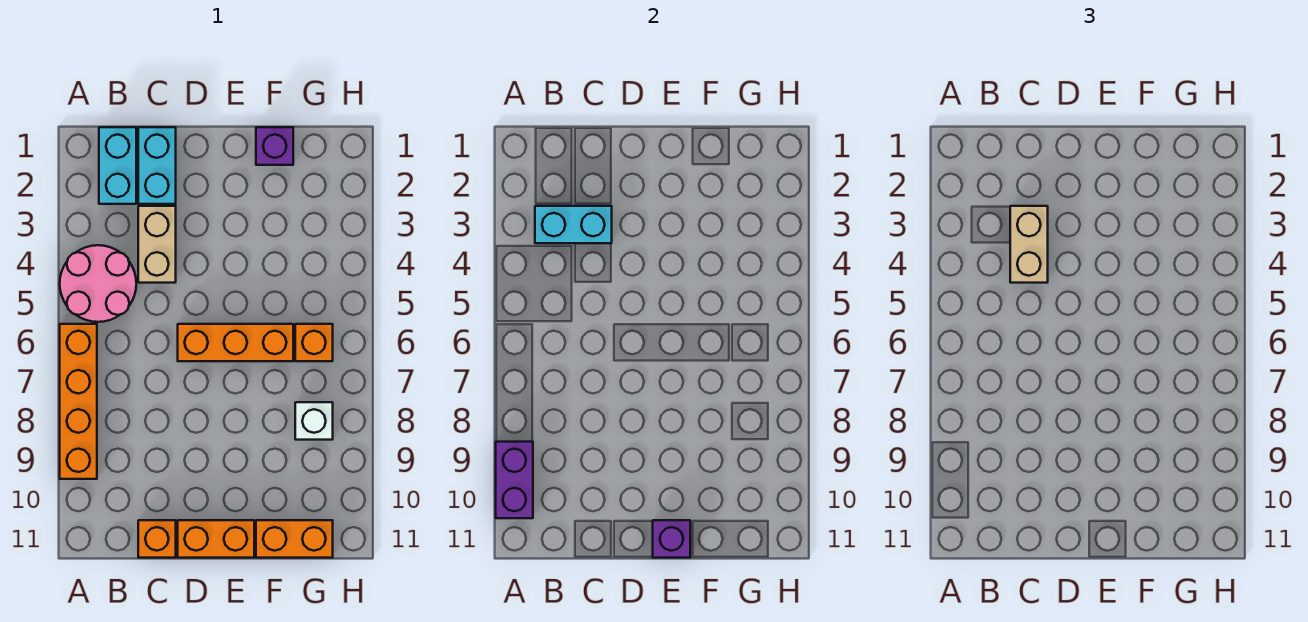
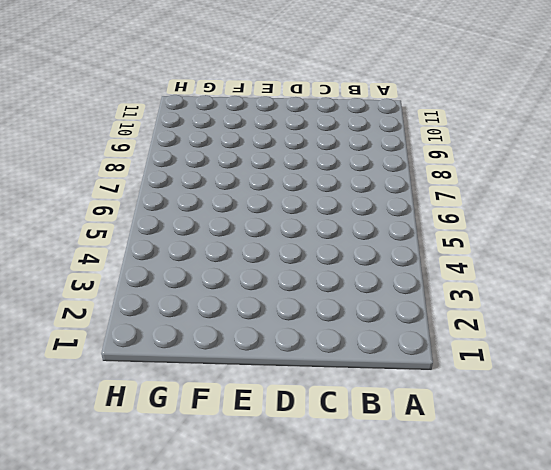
none -> pink 2x2 round brick [60,245,136,322]
none -> orange 1x4 brick [60,324,97,479]
none -> cyan 1x2 brick [99,127,136,204]

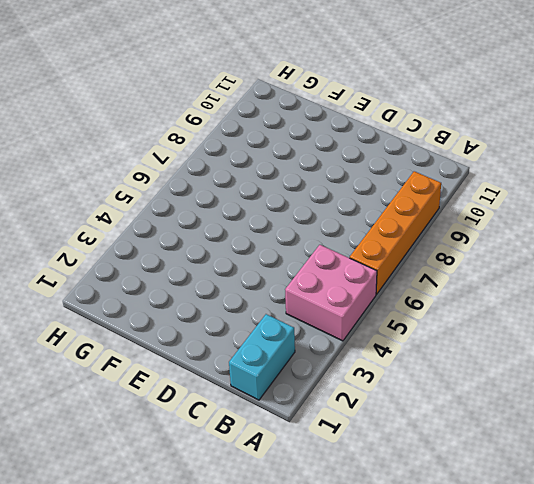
pink 2x2 brick [285,245,377,341] -> pink 2x2 round brick [60,245,136,322]
none -> cyan 1x2 brick [138,127,176,204]
none -> tan 1x2 brick [138,206,176,283]
none -> orange 1x1 brick [138,520,176,558]

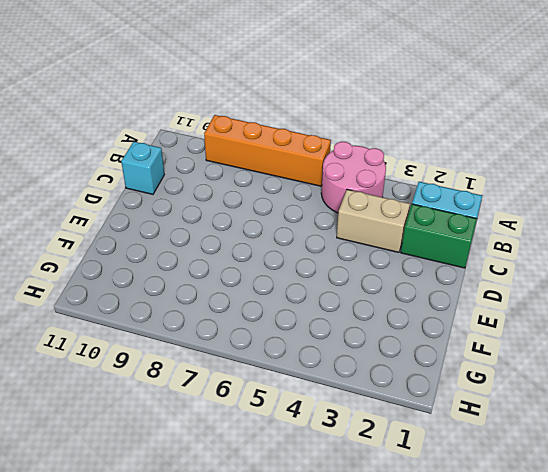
green 1x2 brick [401,204,477,268] -> cyan 1x2 brick [138,127,176,204]
cyan 1x1 brick [121,142,164,194] -> orange 1x1 brick [138,520,176,558]
none -> orange 1x3 brick [178,324,293,361]
none -> orange 1x2 brick [178,520,254,558]
none -> purple 1x1 brick [256,127,293,165]

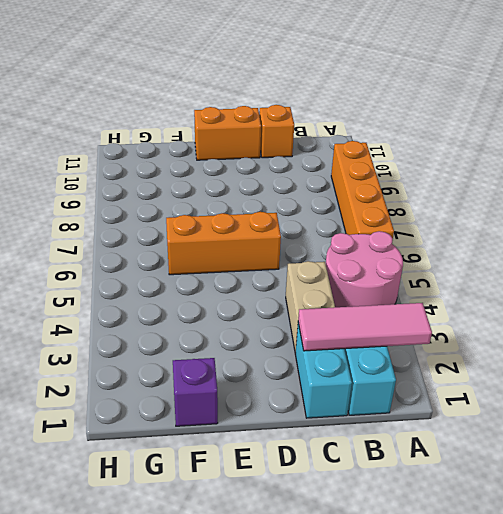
pink 1x3 tile [298,303,432,351] -> none
none -> orange 1x2 brick [256,520,333,558]
none -> orange 1x1 brick [295,324,333,361]
none -> white 1x1 brick [295,402,333,440]

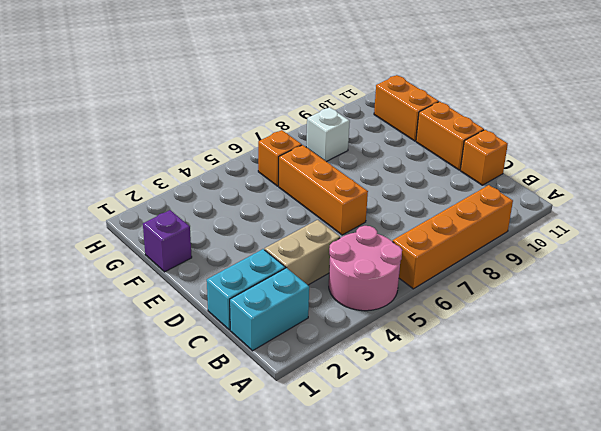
none -> purple 1x2 brick [496,442,533,518]
none -> cyan 1x2 brick [535,206,612,243]
none -> purple 1x1 brick [653,520,690,558]

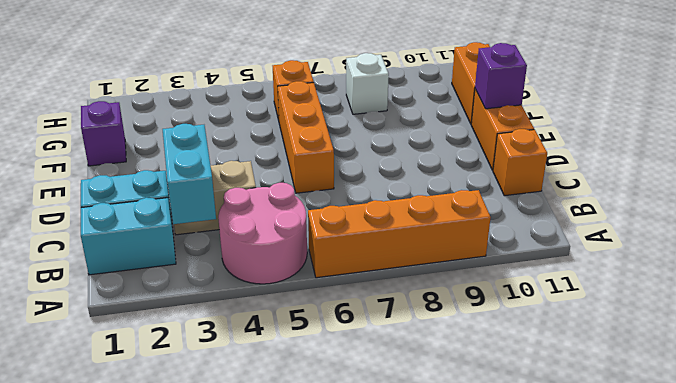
none -> purple 1x2 brick [496,442,533,518]
none -> tan 1x2 brick [1010,206,1048,283]

